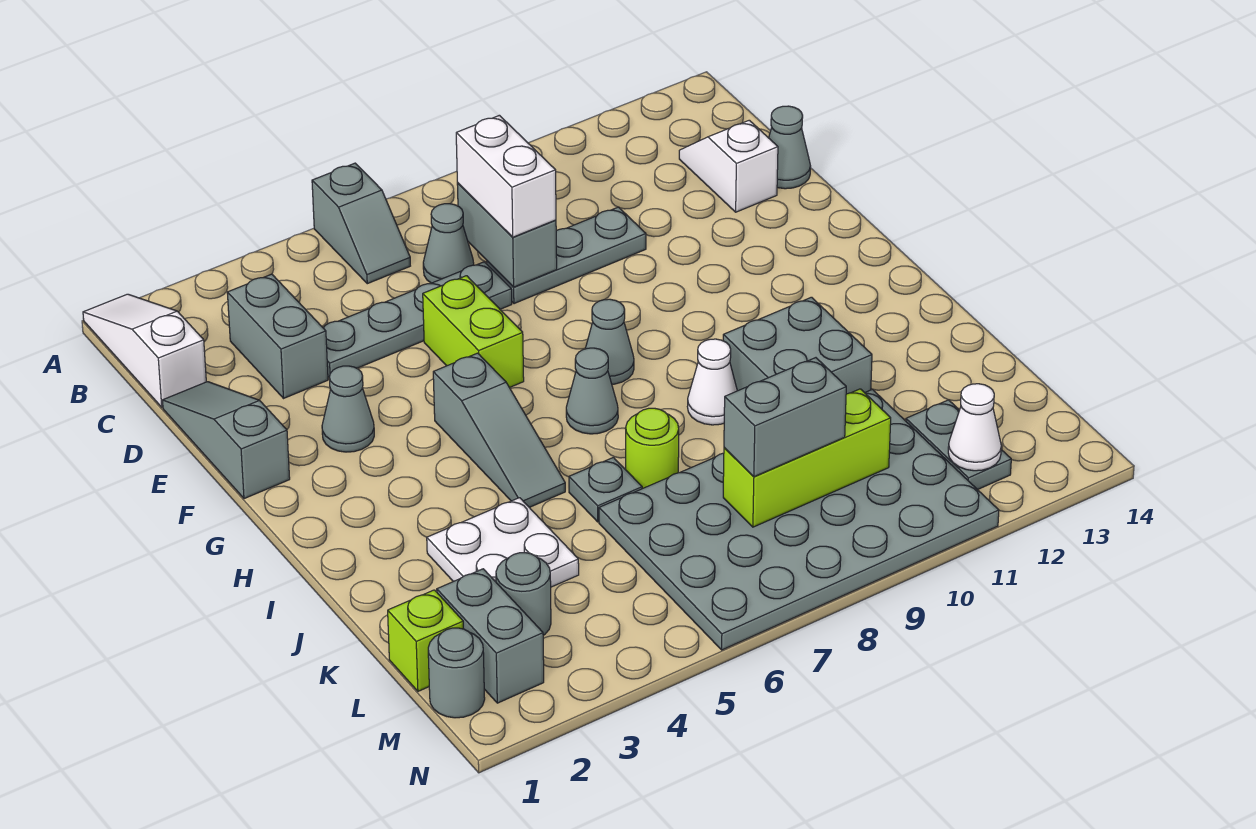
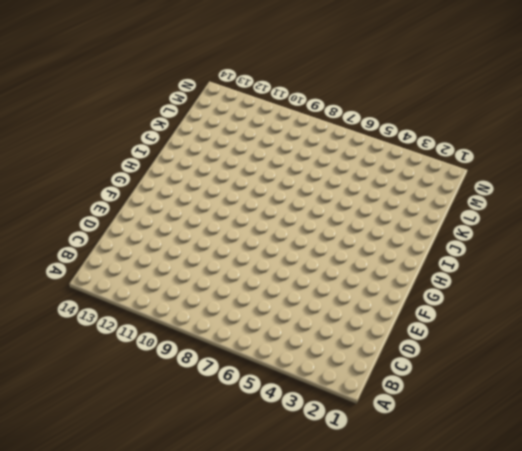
none -> white 1x3 slope [83,294,206,407]
none -> grey 1x2 slope [312,163,410,284]
none -> grey 1x2 brick [227,274,328,398]
none -> grey 1x1 cone [423,204,474,283]

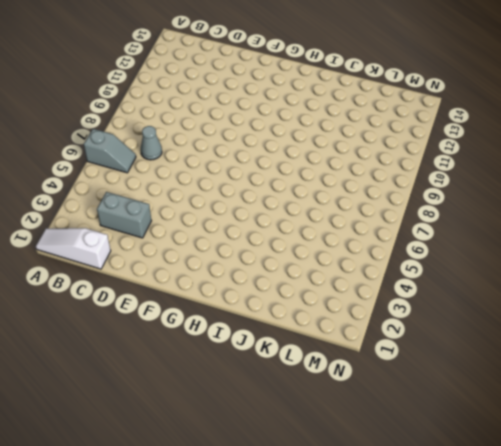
none -> white 1x2 slope [679,120,778,212]
none -> grey 1x3 slope [162,382,290,499]
none -> grey 1x4 plate [323,262,512,377]
none -> grey 1x3 plate [487,207,646,304]

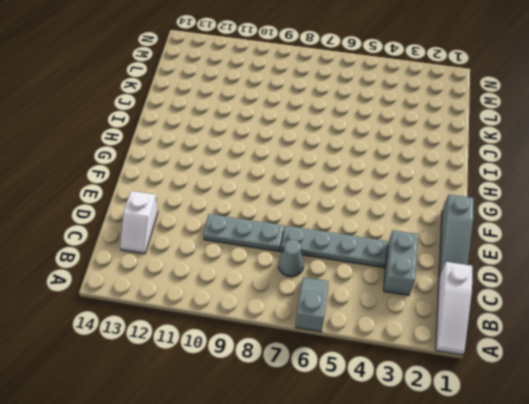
none -> grey 1x1 cone [769,106,811,189]
none -> lime 1x2 brick [423,276,524,388]
none -> grey 1x1 cone [322,366,374,452]
none -> grey 1x3 slope [433,353,565,507]

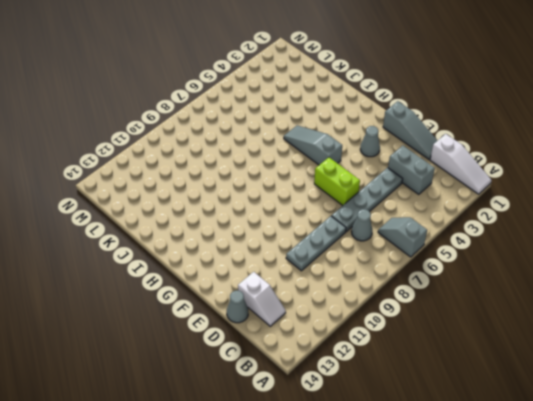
none -> grey 1x1 cone [585,299,634,384]
none -> grey 1x1 cone [566,348,618,434]
none -> white 1x1 cone [687,339,737,425]
none -> grey 2x2 brick [723,297,872,394]

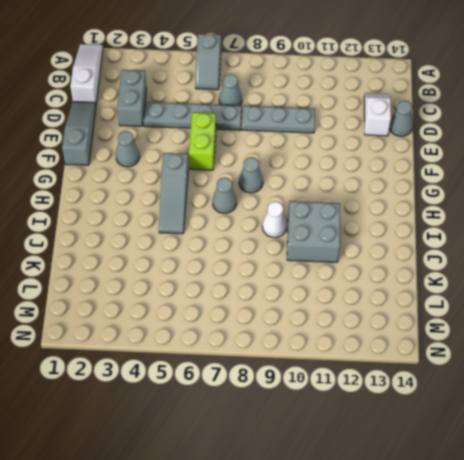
none -> white 2x2 plate [427,498,579,587]
none -> grey 1x1 plate [569,457,642,522]
none -> lime 1x1 round brick [626,408,679,489]
none -> grey 4x6 plate [599,389,999,650]

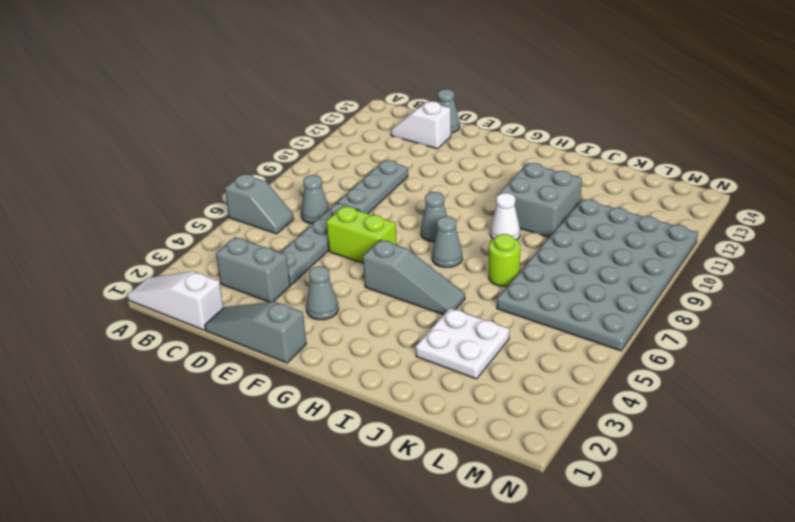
none -> grey 1x1 plate [569,457,642,522]
none -> lime 1x1 brick [388,590,463,691]
none -> grey 1x2 brick [437,569,544,703]
none -> grey 1x1 round brick [496,553,551,635]

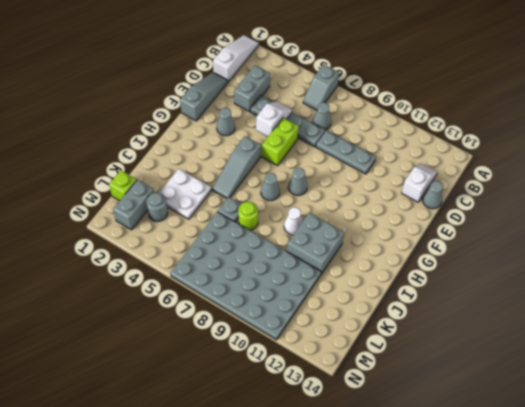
white 1x2 slope [256,102,292,136] -> none
none -> grey 1x2 plate [906,400,1011,490]
none -> grey 1x1 round brick [428,628,485,718]
none -> grey 1x2 brick [457,183,557,287]
none -> lime 1x3 brick [723,389,891,527]

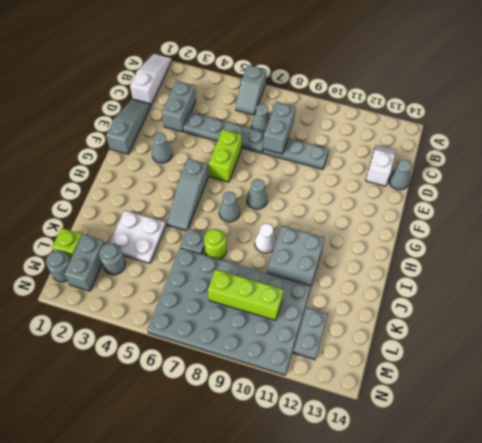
none -> white 1x1 cone [948,384,1001,471]
none -> white 1x2 brick [456,115,556,237]
none -> grey 1x2 brick [724,358,846,477]

